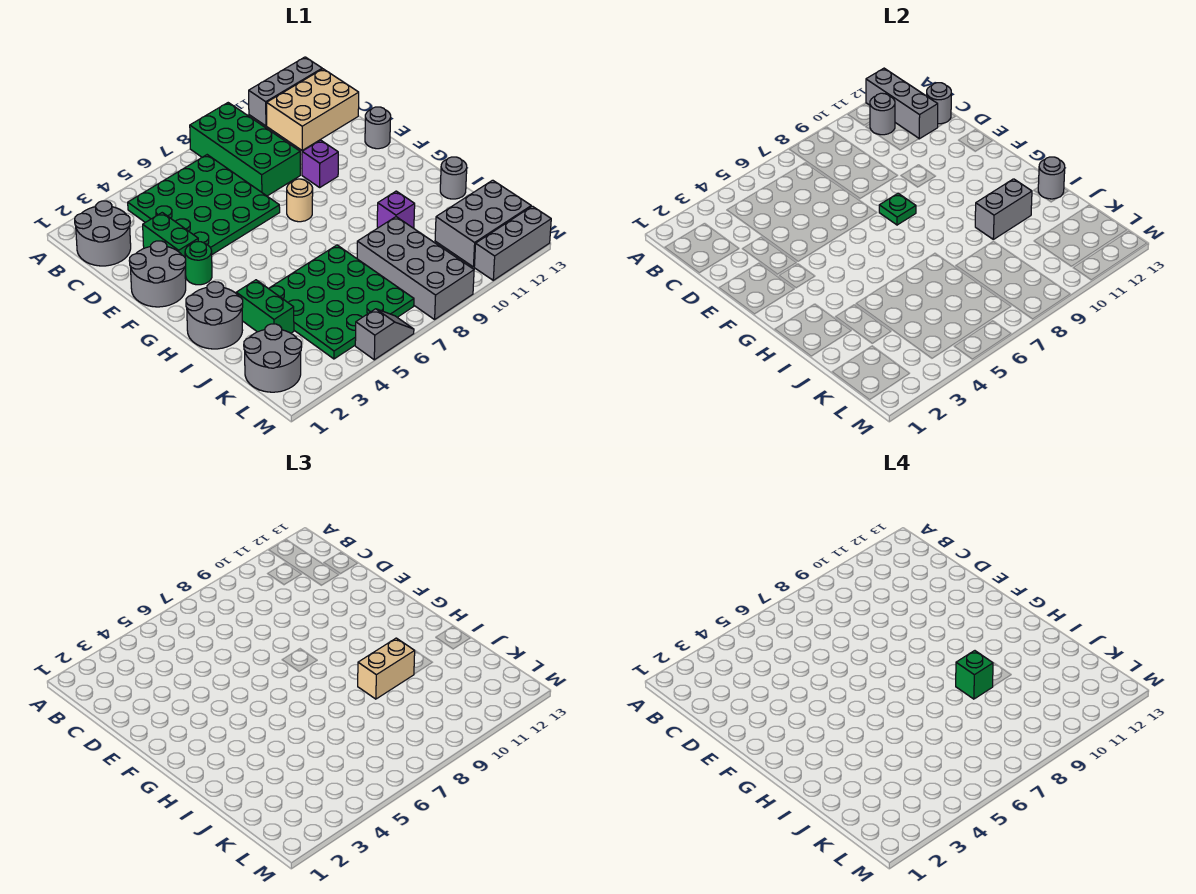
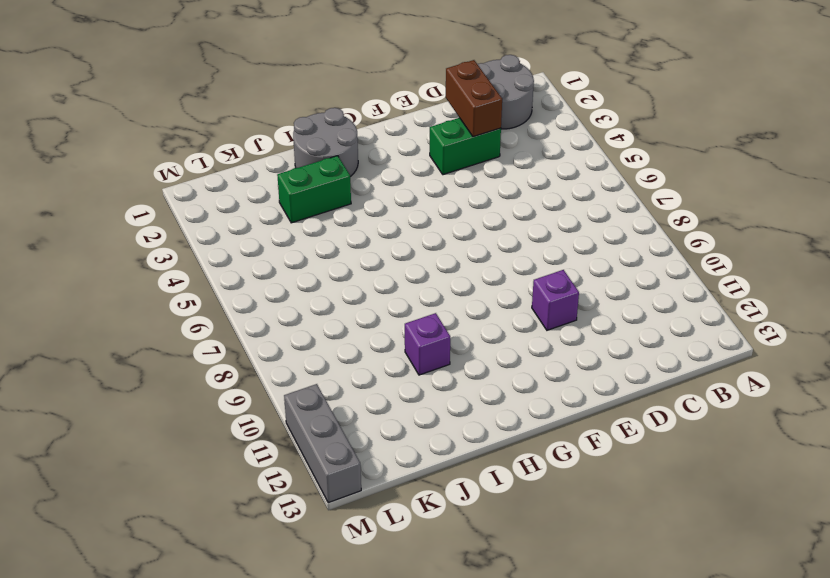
brown 1x2 brick [446,60,502,137] -> none
none -> green 2x4 brick [190,103,300,196]
none -> grey 1x3 brick [249,57,322,126]
none -> green 4x4 plate [128,155,280,254]

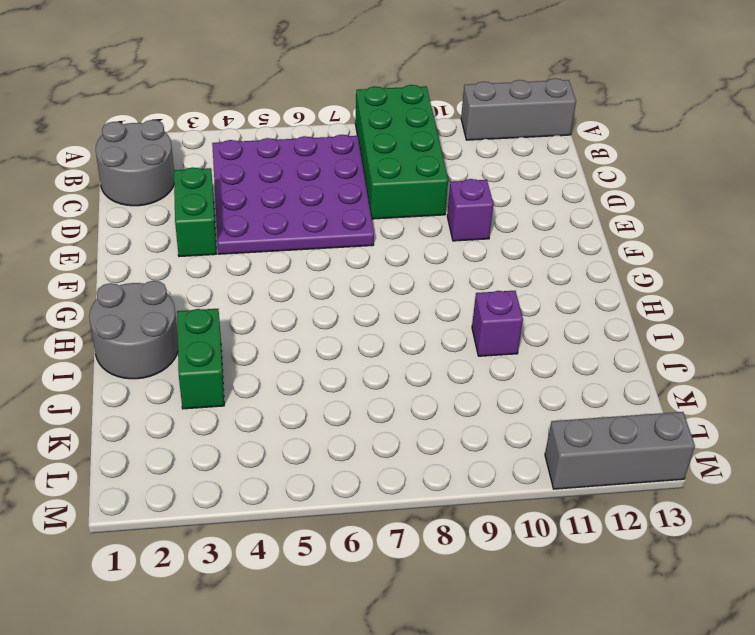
purple 4x4 plate [212,135,374,254] -> green 4x4 plate [128,155,280,254]
none -> tan 2x3 brick [267,69,359,150]
none -> grey 2x2 round brick [129,241,186,307]
none -> grey 1x1 round brick [365,107,391,149]

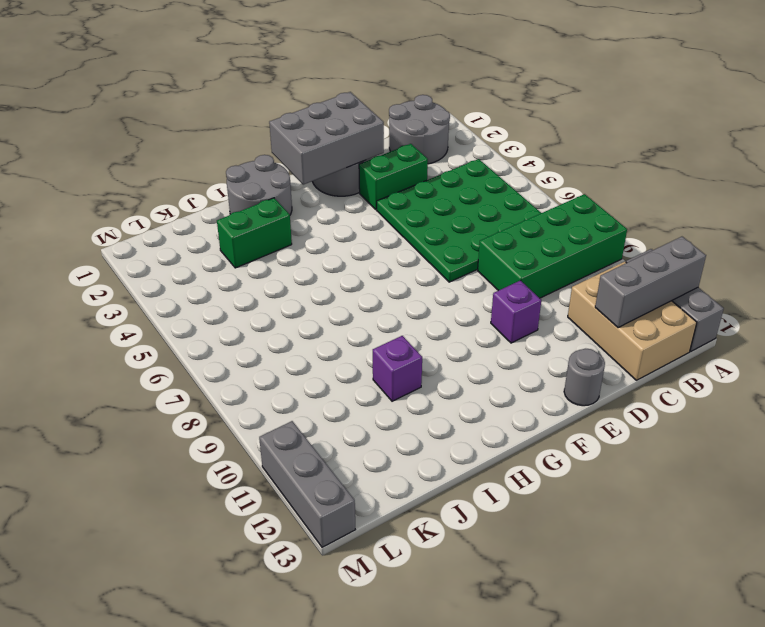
grey 2x3 brick [269,92,384,185] -> grey 2x3 brick turned to [435,180,531,267]
none -> green 1x1 round brick [185,242,212,285]
none -> tan 1x1 round brick [287,179,313,222]
none -> green 4x4 plate [268,245,414,359]

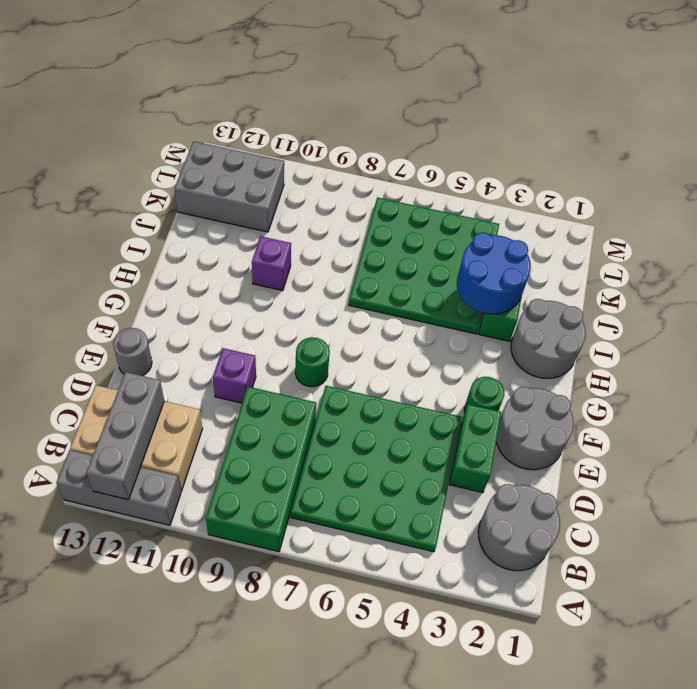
green 1x1 round brick [295,337,330,387] -> tan 1x1 round brick [287,179,313,222]
blue 2x2 round brick [457,233,531,314] -> none
none -> grey 1x1 round brick [440,157,467,199]
none -> grey 2x4 brick [357,217,474,319]
none -> grey 2x2 round brick [244,324,301,392]

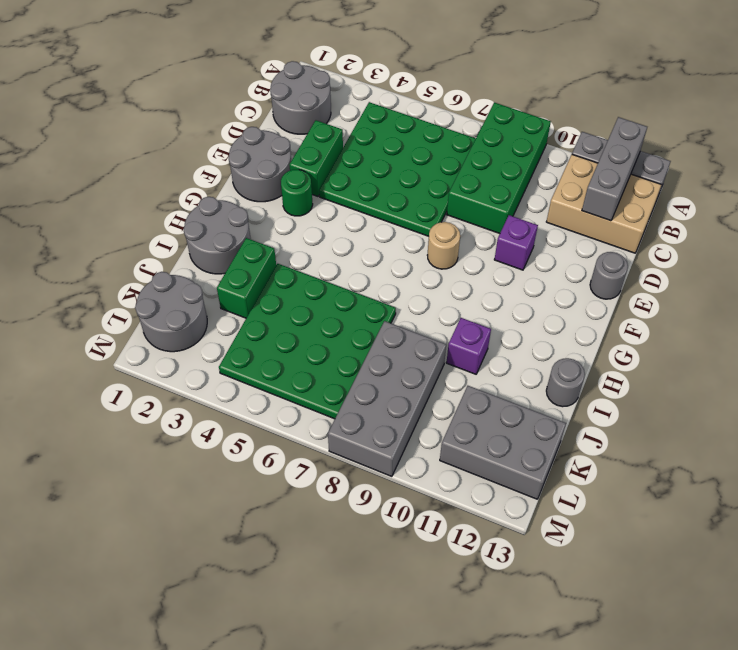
none -> grey 1x2 slope [355,309,414,360]
none -> grey 1x3 brick [474,206,551,280]
none -> grey 1x1 round brick [870,93,895,135]

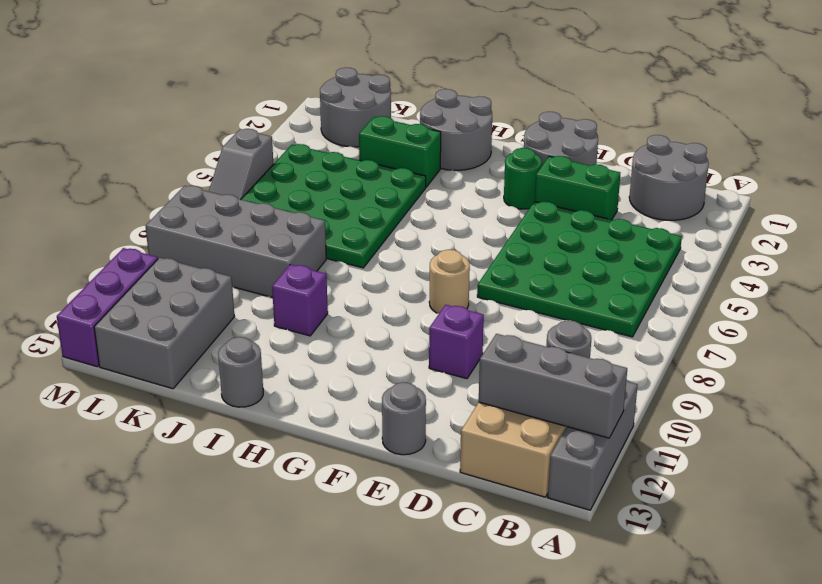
purple 1x3 brick [57,248,158,367] -> grey 1x3 brick [474,206,551,280]
none -> green 2x4 brick [190,103,300,196]
none -> grey 1x1 round brick [927,83,951,124]
none -> green 1x1 plate [879,193,916,225]

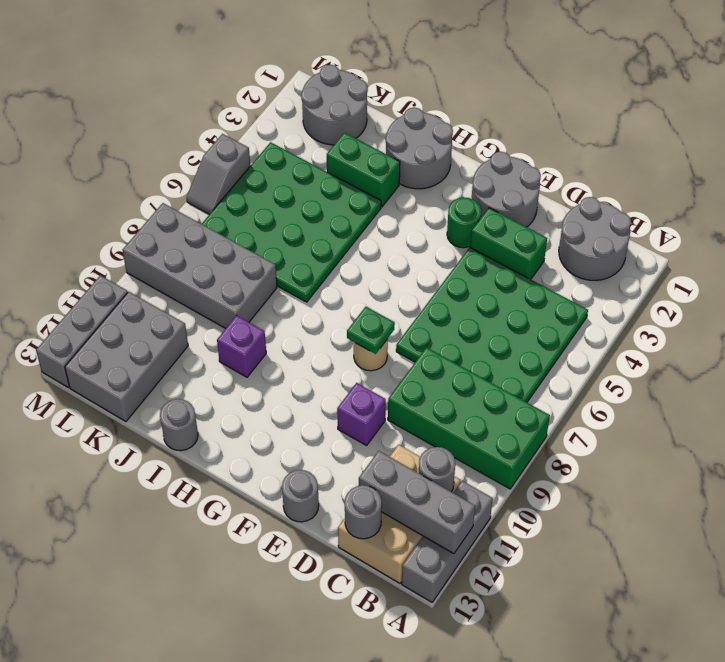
none -> grey 1x2 brick [975,179,1032,239]
none -> grey 1x1 round brick [1038,157,1065,199]
none -> tan 1x2 brick [358,638,415,699]

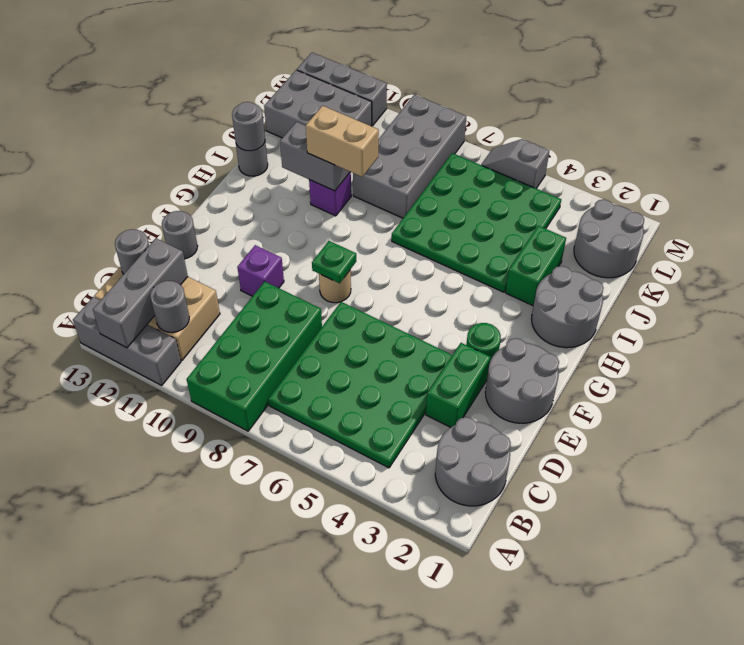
none -> green 1x1 brick [956,651,993,699]

